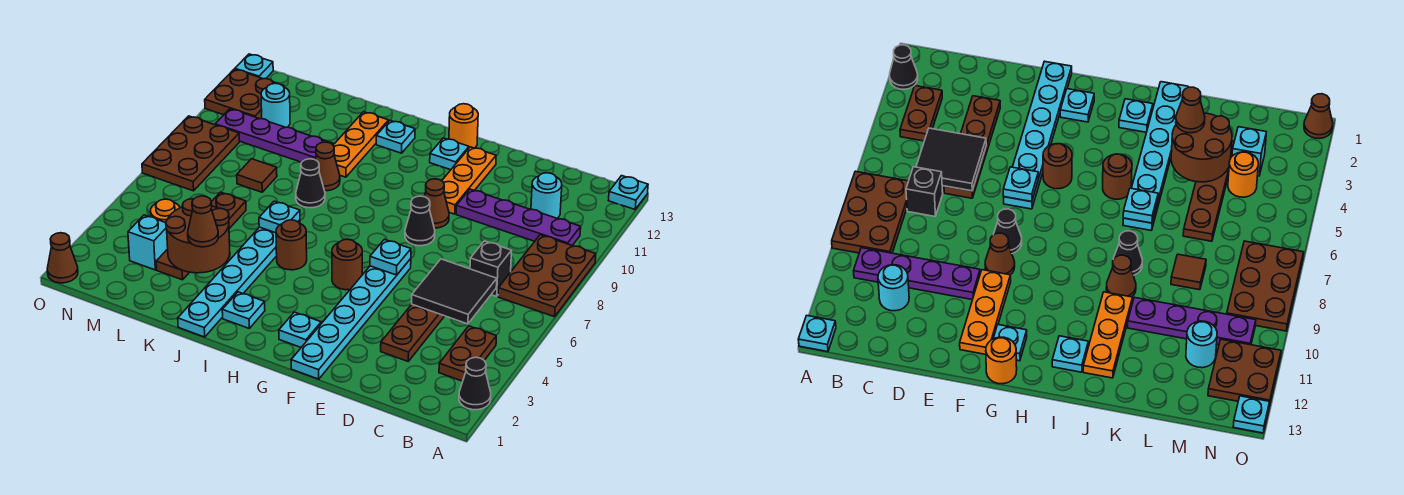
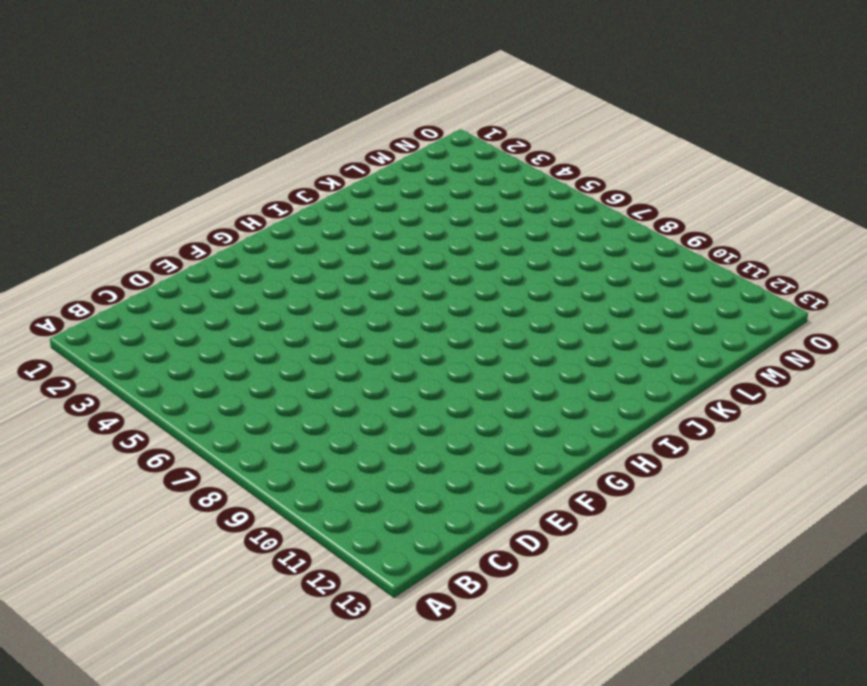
none -> black 1x1 cone [459,357,491,410]
none -> brown 2x3 plate [498,235,596,317]
none -> cyan 1x1 plate [608,176,648,209]
none -> brown 1x2 plate [439,326,496,381]

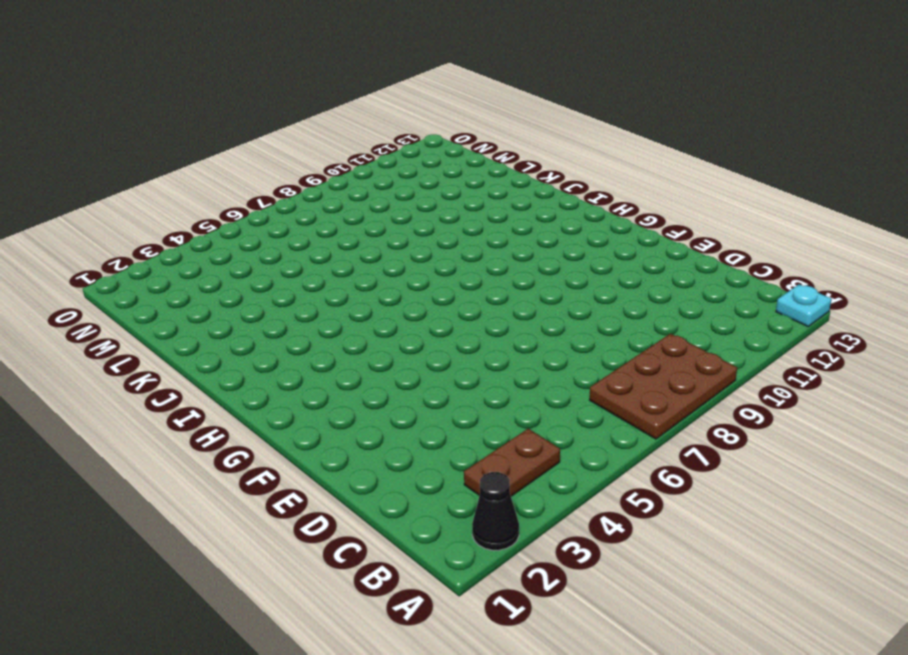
none -> purple 1x4 plate [456,189,581,246]
none -> black 1x1 brick [470,241,512,296]
none -> cyan 1x1 round brick [531,173,562,218]
none -> brown 1x4 plate [381,304,444,361]

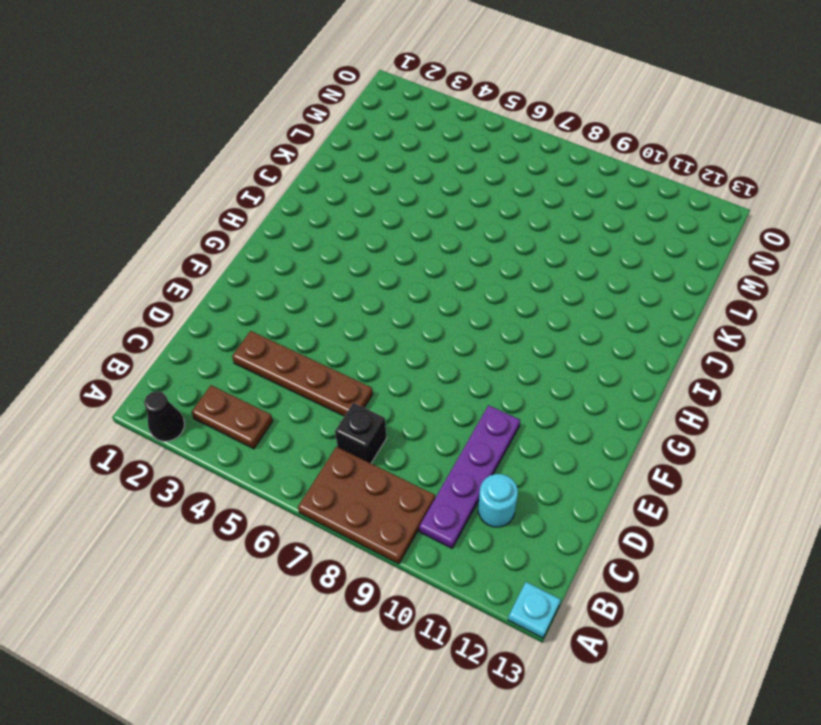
none -> cyan 1x6 plate [291,259,411,379]
none -> black 1x1 cone [405,196,435,246]
none -> brown 1x1 cone [424,179,449,228]
none -> orange 1x3 plate [442,147,496,214]

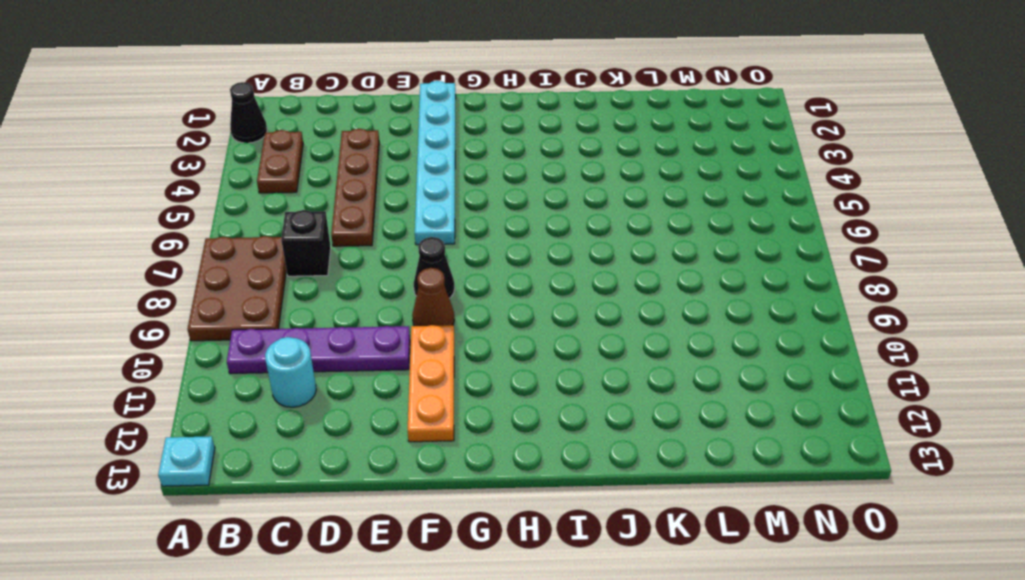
none -> cyan 1x1 plate [279,312,321,347]
none -> brown 1x1 round brick [332,239,362,290]
none -> cyan 1x1 plate [430,138,469,170]
none -> orange 1x1 round brick [449,104,478,148]

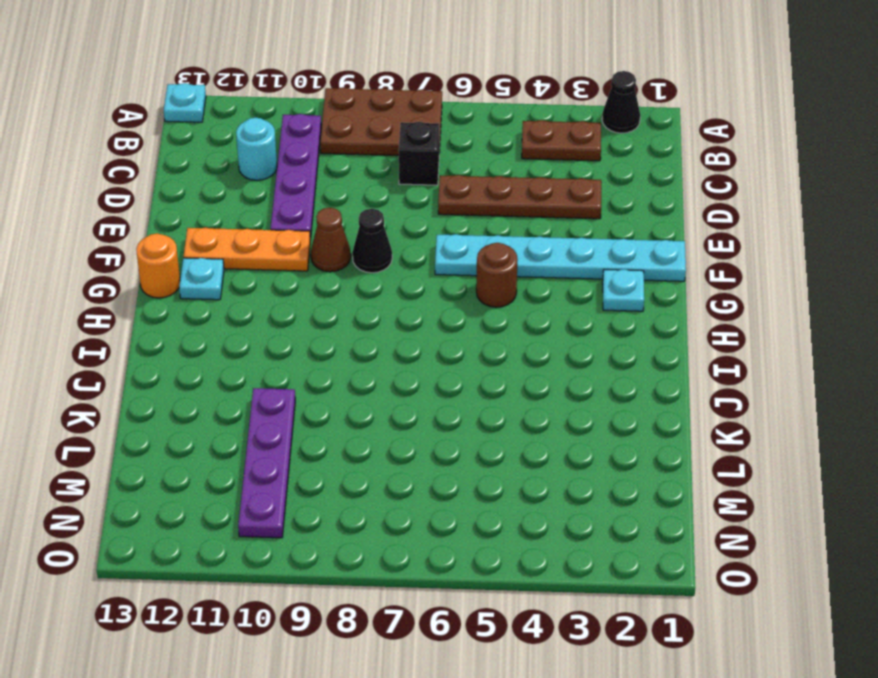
none -> cyan 1x1 plate [222,292,265,328]
none -> brown 1x1 round brick [276,220,307,270]
none -> cyan 1x1 plate [376,121,415,153]
none -> cyan 1x6 plate [178,220,300,337]

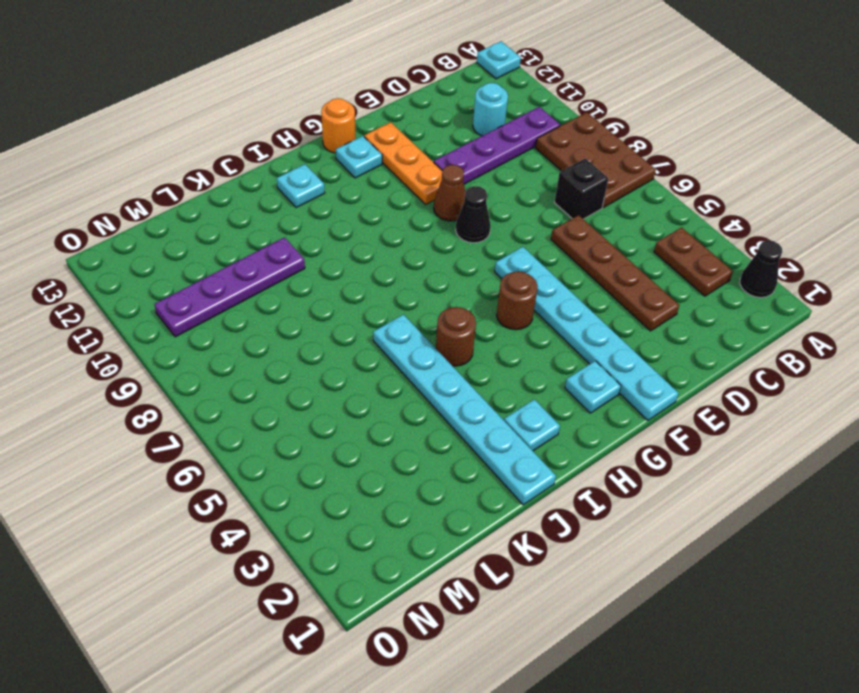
none -> black 1x1 cone [296,159,325,208]
none -> brown 1x1 cone [315,142,340,191]
none -> orange 1x3 plate [333,112,389,177]
none -> brown 1x4 plate [156,192,246,280]

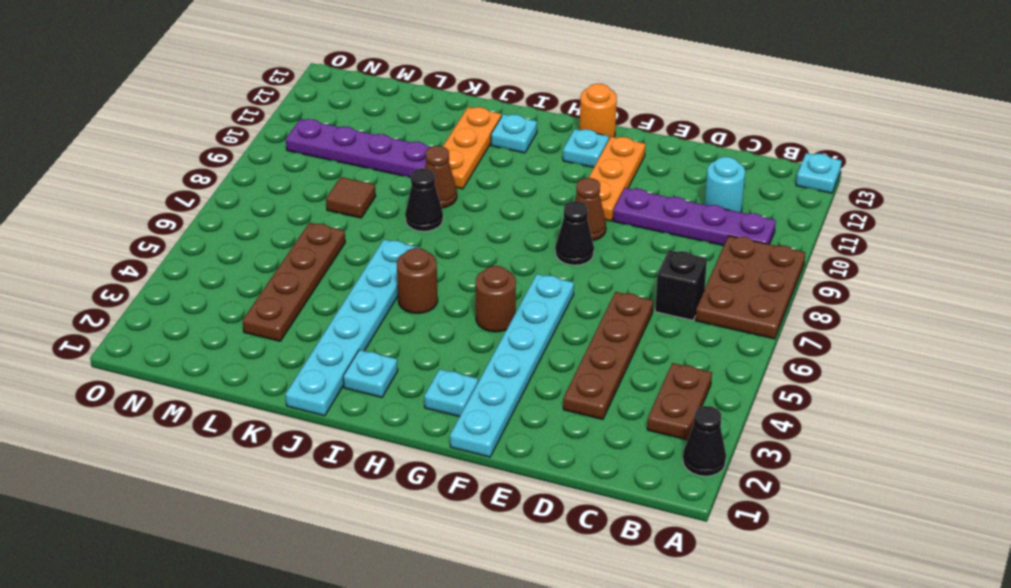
none -> cyan 1x1 brick [128,215,168,270]
none -> orange 1x1 round brick [150,199,180,223]
none -> cyan 1x1 round brick [261,83,290,127]
none -> brown 2x3 plate [142,116,239,191]

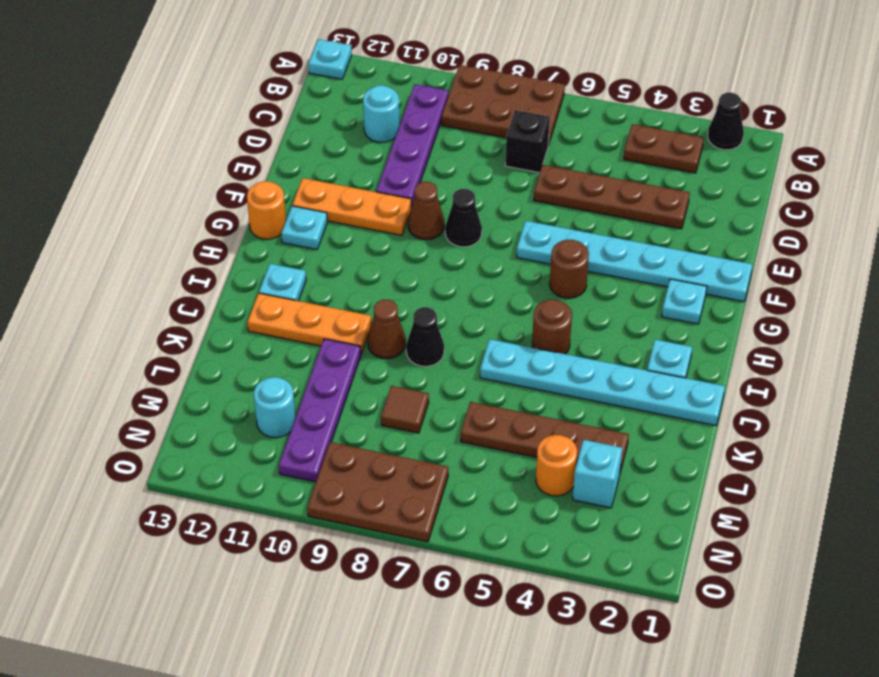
none -> brown 2x2 plate [205,69,284,119]
none -> brown 1x1 cone [47,233,78,283]
none -> cyan 1x1 plate [235,54,273,79]
none -> black 2x2 tile [412,259,497,324]

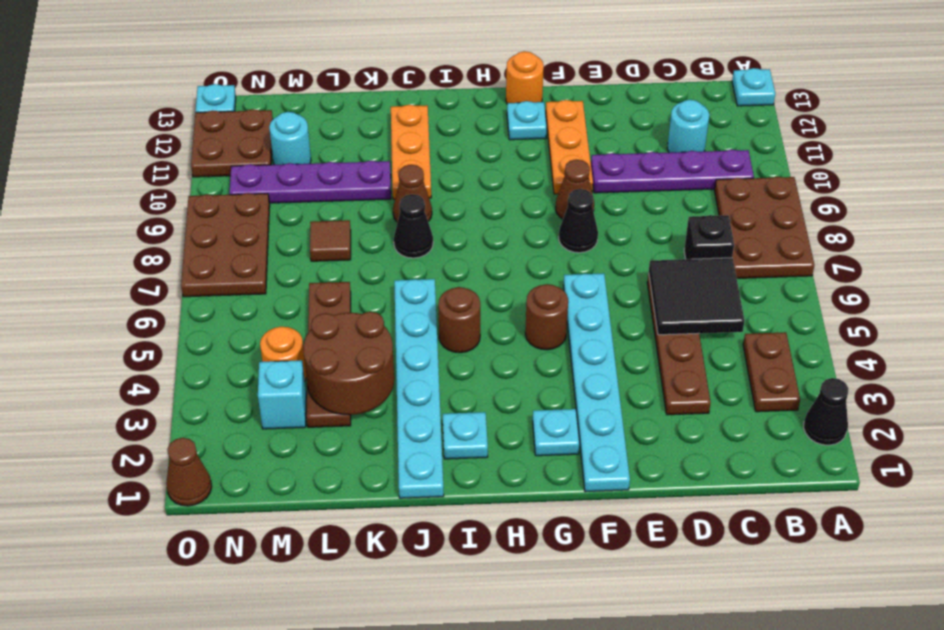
none -> cyan 1x1 plate [376,121,415,153]
none -> cyan 1x1 plate [370,239,411,275]
none -> cyan 1x1 plate [259,201,300,233]
none -> brown 1x1 cone [188,196,218,247]

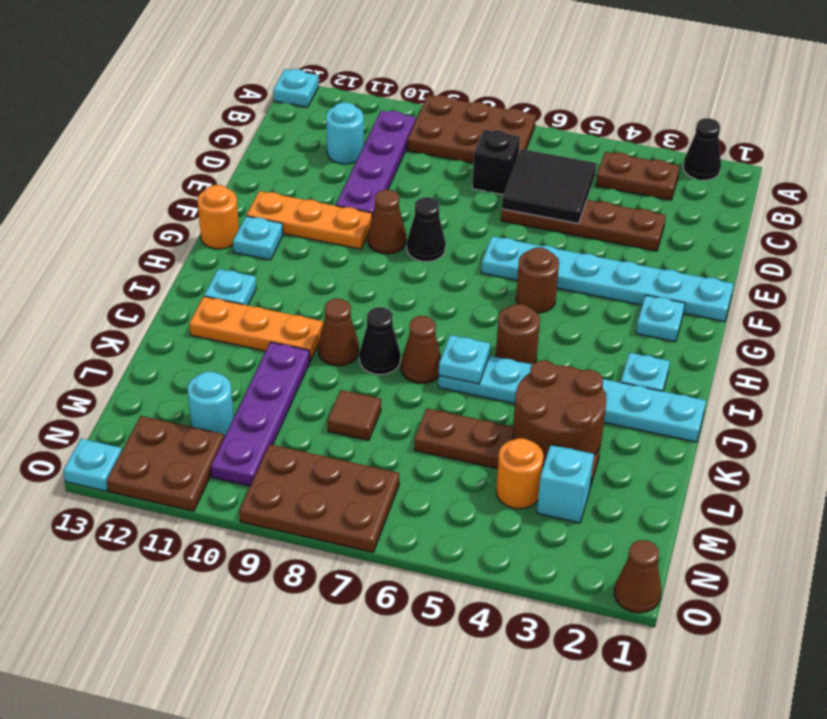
brown 1x1 cone [401,316,441,383] -> brown 1x1 cone moved to [188,196,218,247]
none -> cyan 1x1 plate [370,239,411,275]

